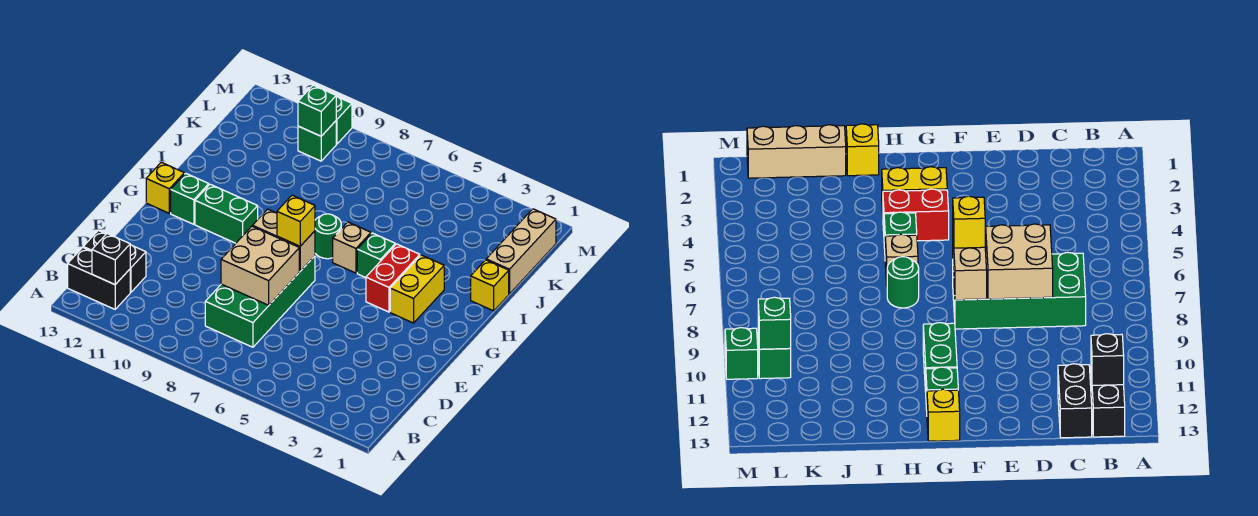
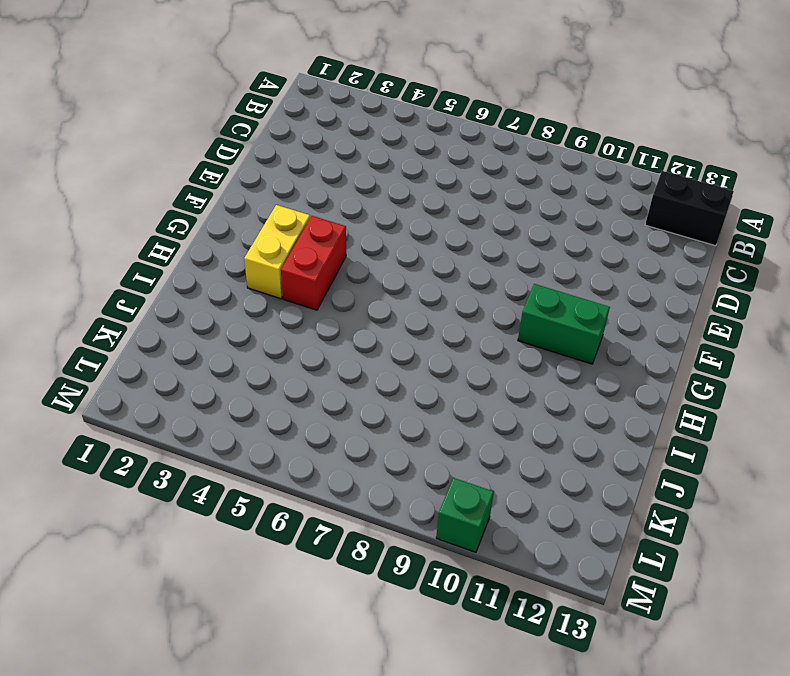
none -> green 2x4 brick [205,256,315,347]
none -> black 1x2 brick [83,230,146,292]
none -> green 1x1 brick [171,173,209,224]

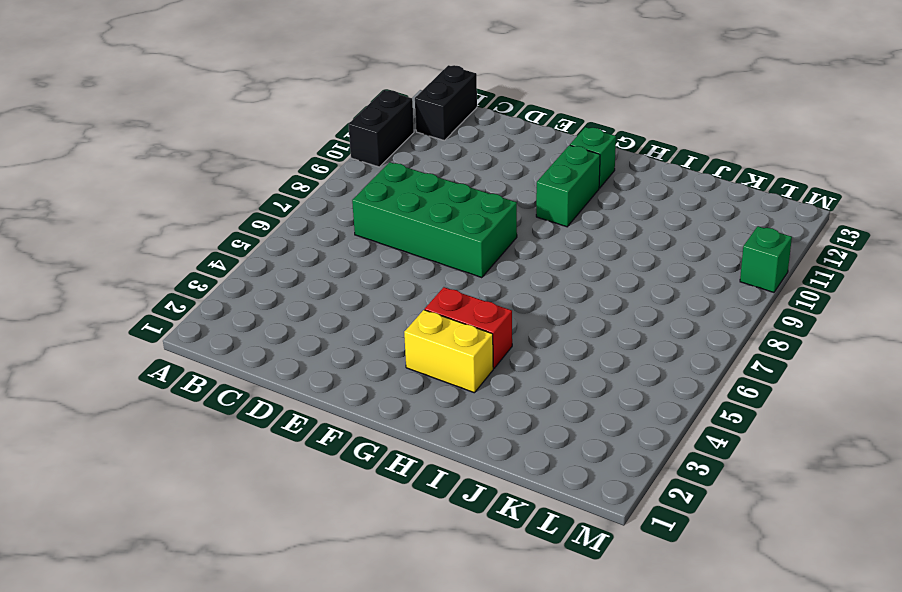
black 1x2 brick [348,90,414,167] -> black 1x2 brick moved to [83,230,146,292]
none -> yellow 1x1 brick [146,162,184,213]
none -> green 1x1 brick [357,233,395,278]
none -> tan 1x1 brick [333,222,371,273]

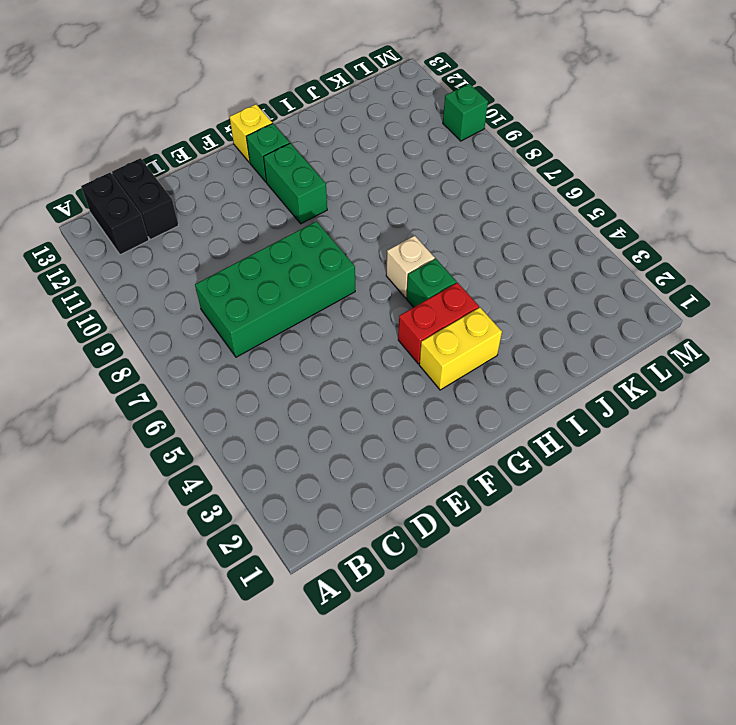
none -> green 1x1 round brick [315,214,341,259]
none -> yellow 1x1 brick [471,260,509,311]
none -> tan 1x3 brick [486,209,556,294]

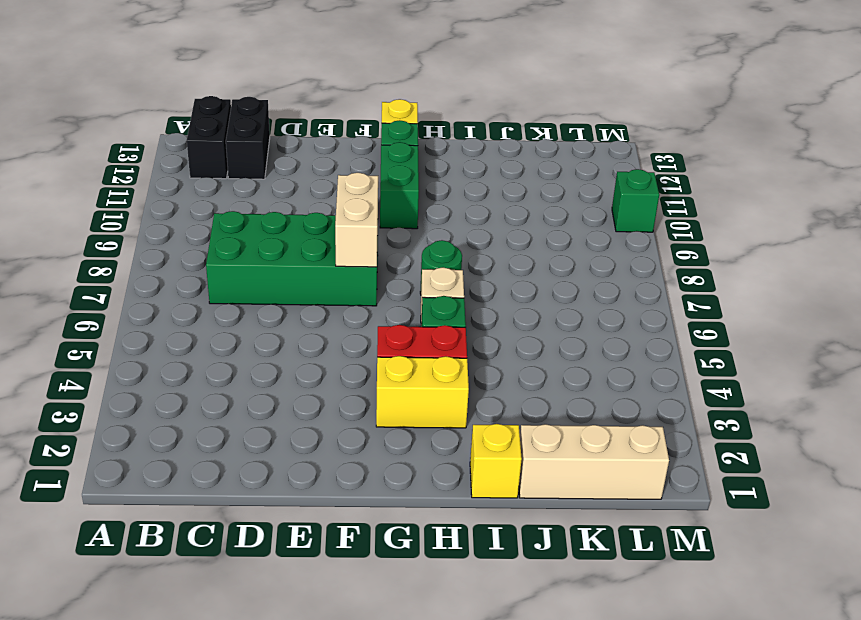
none -> green 1x1 brick [298,121,336,161]
none -> black 1x1 brick [92,234,130,285]
none -> tan 2x2 brick [221,226,299,305]

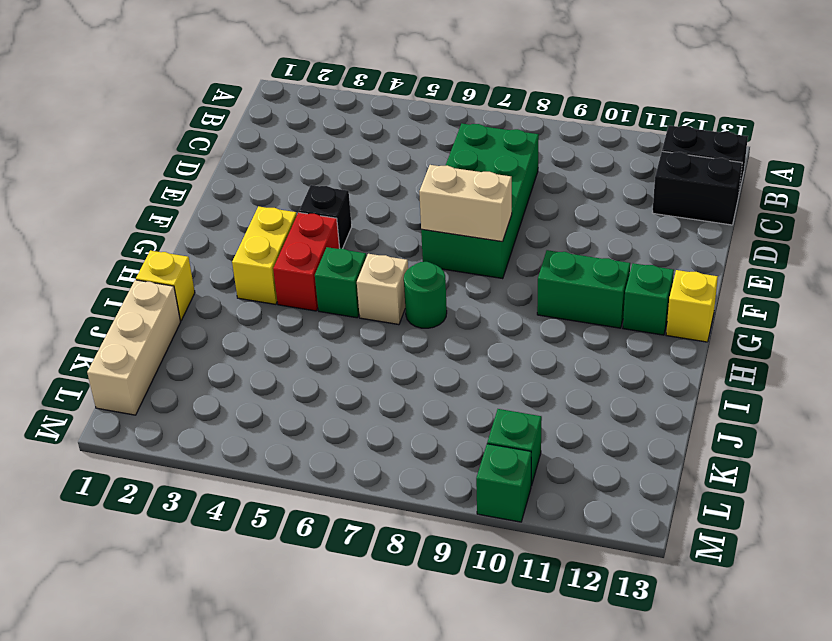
black 1x1 brick [299,185,352,249] -> black 1x1 brick moved to [92,234,130,285]
none -> tan 2x2 brick [221,226,299,305]
none -> green 1x1 brick [298,85,336,136]
none -> yellow 1x1 brick [277,195,315,246]

